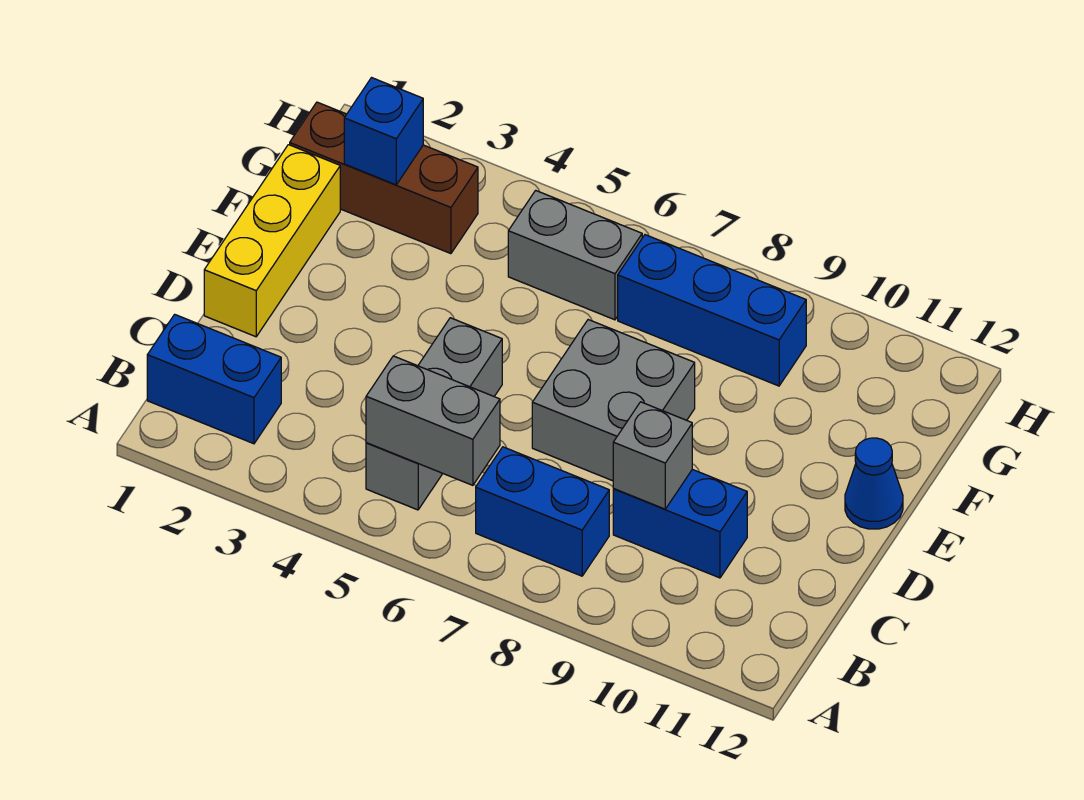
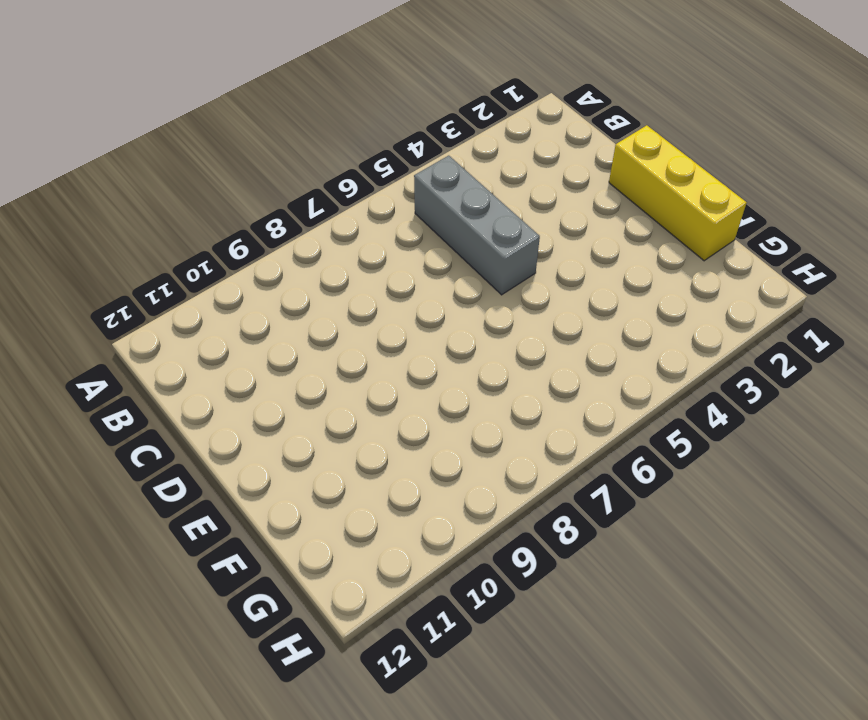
none -> blue 1x2 brick [147,314,281,444]
none -> blue 1x2 brick [476,447,609,576]
none -> blue 1x2 brick [613,469,747,578]

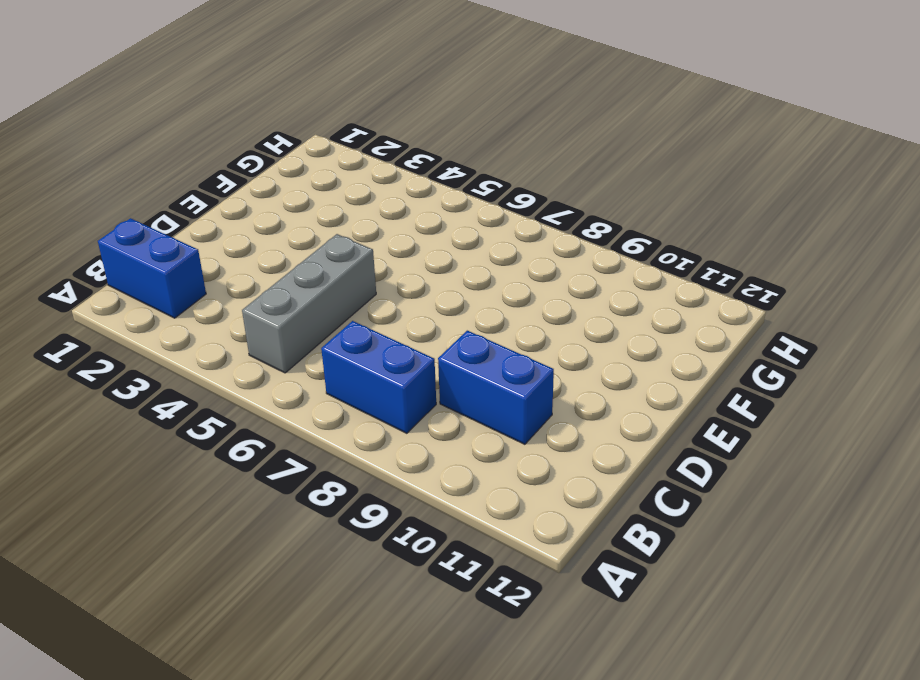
none -> yellow 1x3 brick [204,145,340,337]
none -> grey 2x2 brick [532,320,695,481]
none -> blue 1x1 cone [845,438,903,529]

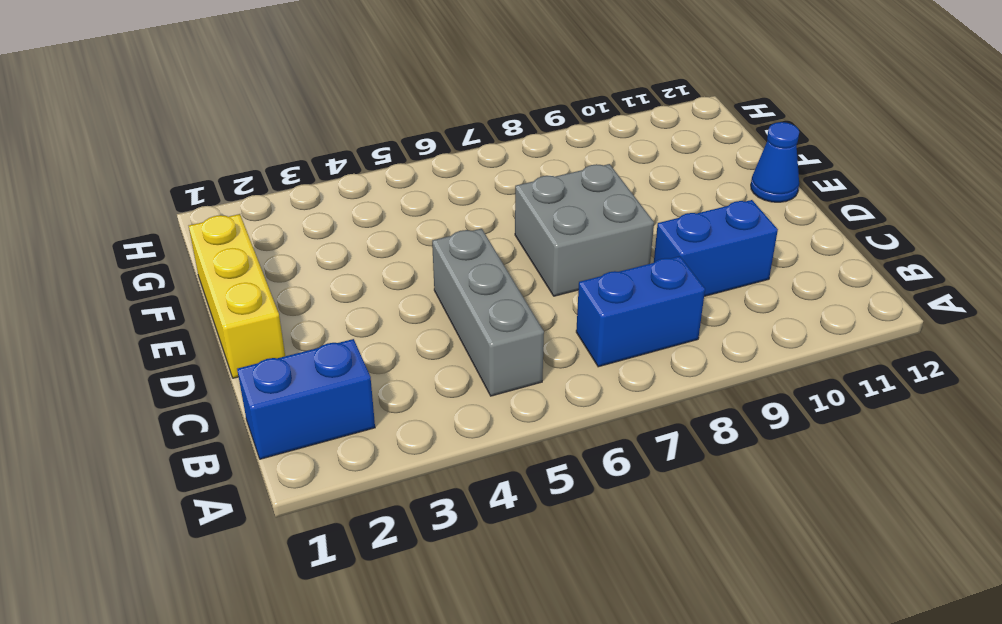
none -> brown 1x3 brick [290,102,478,254]
none -> grey 1x2 brick [508,190,642,320]
none -> blue 1x3 brick [618,235,806,386]

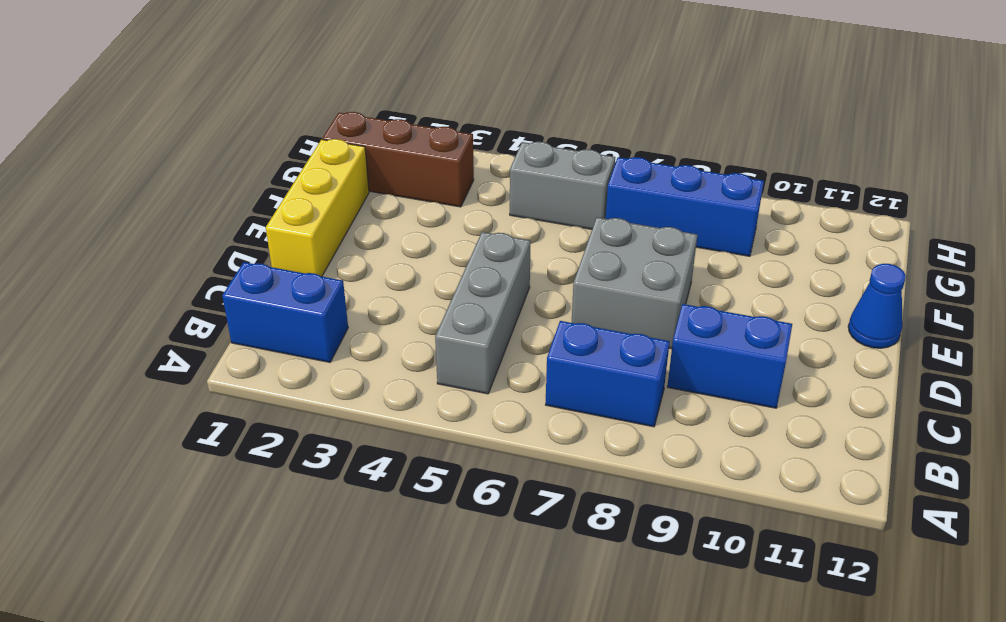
none -> grey 1x2 brick [366,356,500,485]
none -> grey 1x1 brick [613,402,692,509]
none -> blue 1x1 brick [344,78,423,185]

